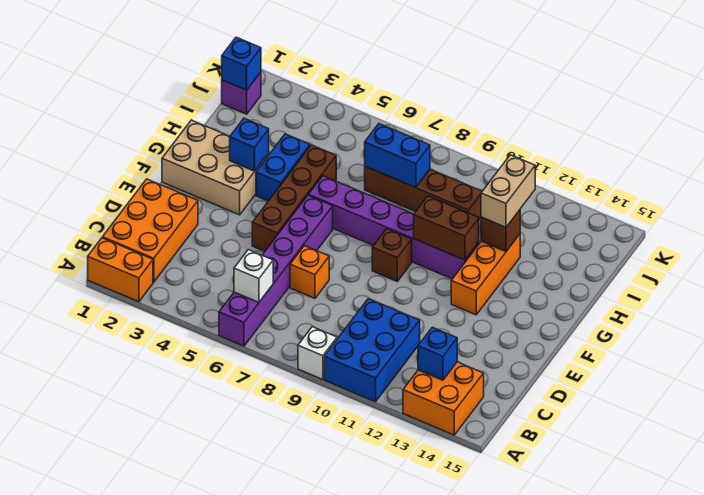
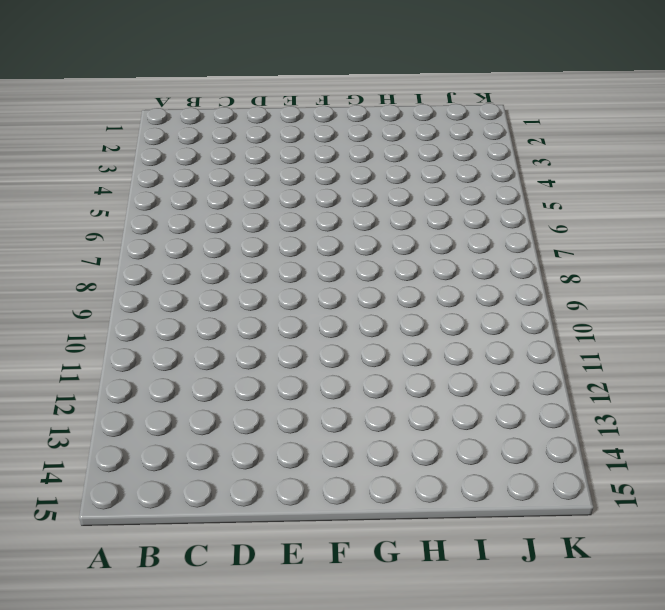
none -> orange 1x2 brick [88,238,153,302]
none -> purple 1x6 brick [219,196,333,346]
none -> white 1x1 brick [298,327,337,379]

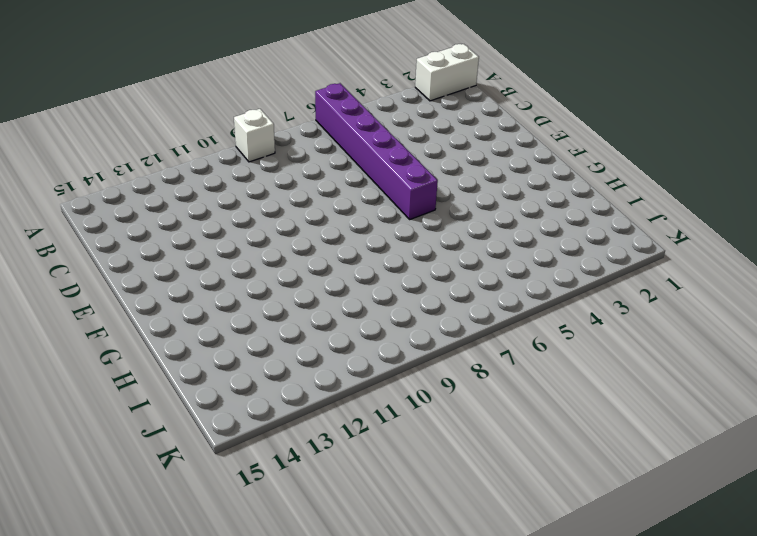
white 1x2 brick [415,44,479,101] -> orange 1x2 brick [88,238,153,302]
none -> blue 2x3 brick [324,299,420,402]
none -> orange 2x2 brick [403,362,484,435]
none -> orange 2x3 brick [103,179,198,282]

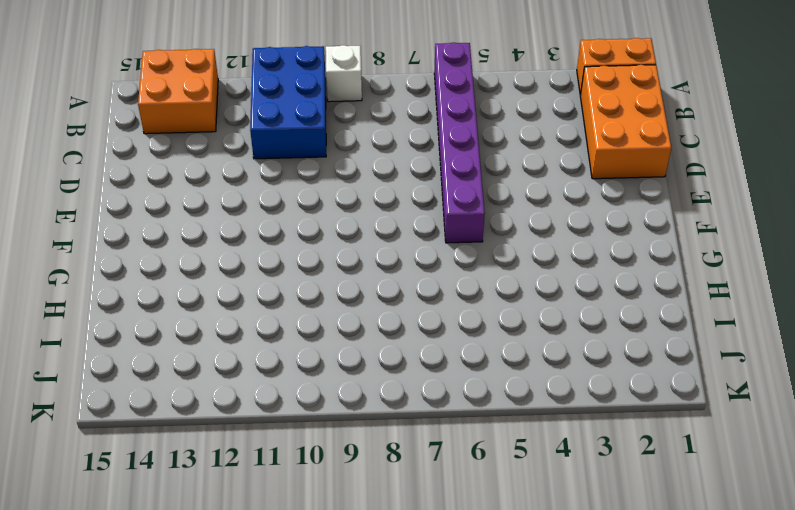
none -> orange 1x1 brick [290,246,329,298]
none -> brown 1x4 brick [252,145,336,251]
none -> tan 2x3 brick [162,120,269,215]

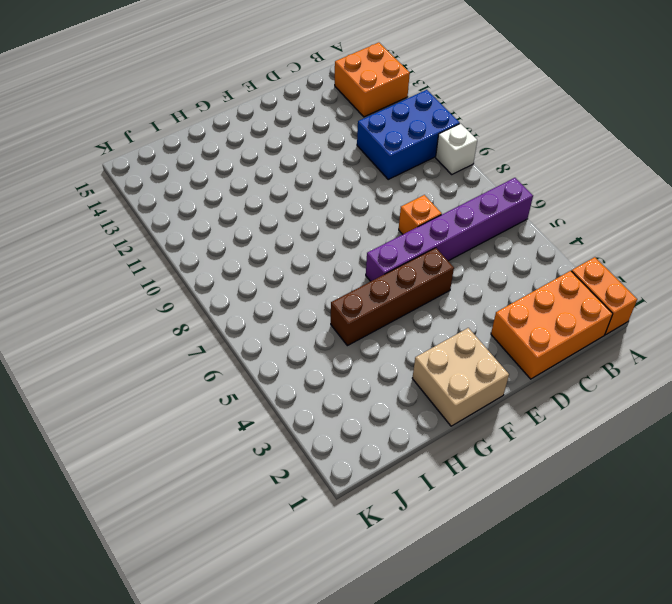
tan 2x2 brick [412,328,509,426] -> tan 2x3 brick [162,120,269,215]
none -> brown 1x1 brick [372,229,412,281]
none -> orange 1x3 brick [451,234,520,315]
none -> blue 1x2 brick [256,134,310,201]

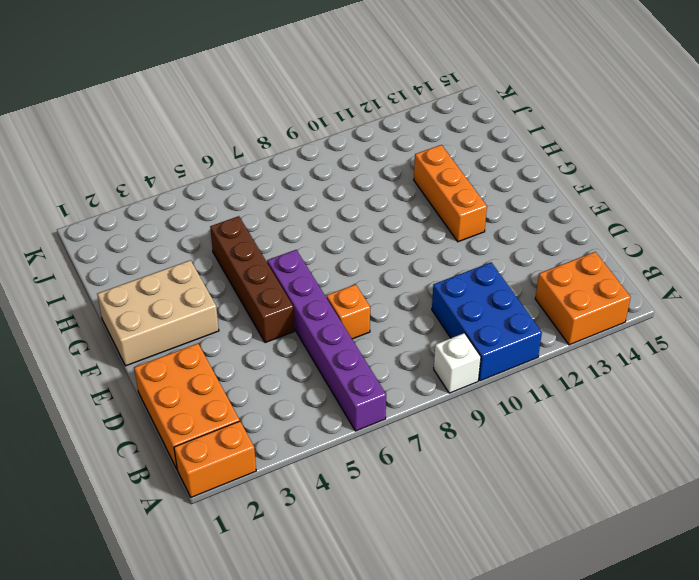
none -> brown 1x1 brick [372,229,412,281]
none -> blue 1x2 brick [256,134,310,201]
none -> purple 1x6 brick [308,176,479,279]

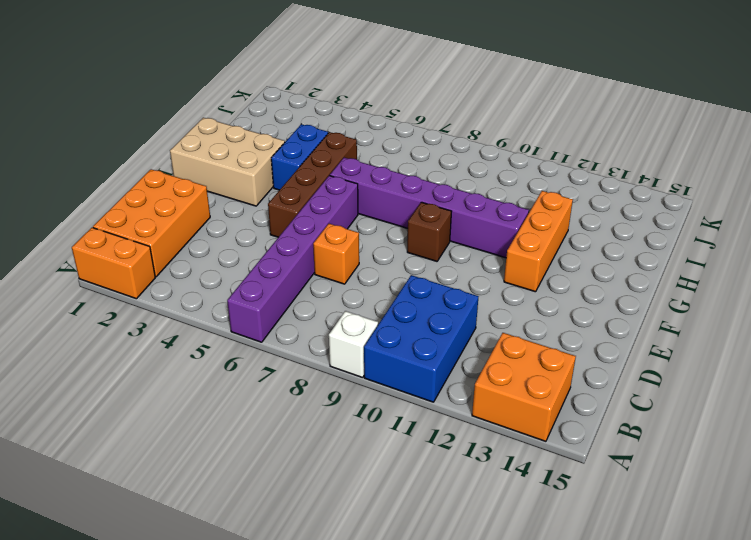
none -> brown 1x4 brick [365,166,482,219]
none -> purple 1x1 brick [222,72,261,114]
none -> white 1x1 brick [234,250,273,302]

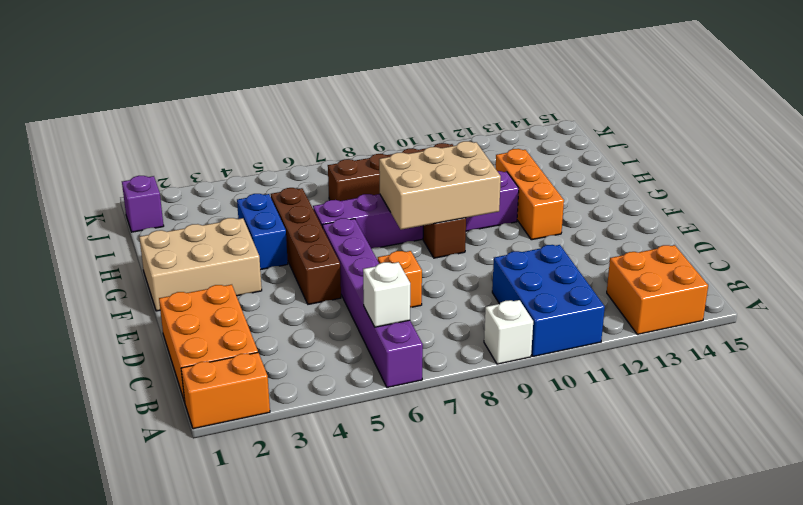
tan 2x3 brick [379,141,501,230] -> brown 1x2 brick [414,196,479,260]
none -> blue 1x1 brick [418,327,457,380]
none -> blue 1x1 brick [230,118,269,171]
none -> brown 1x1 brick [481,210,520,251]

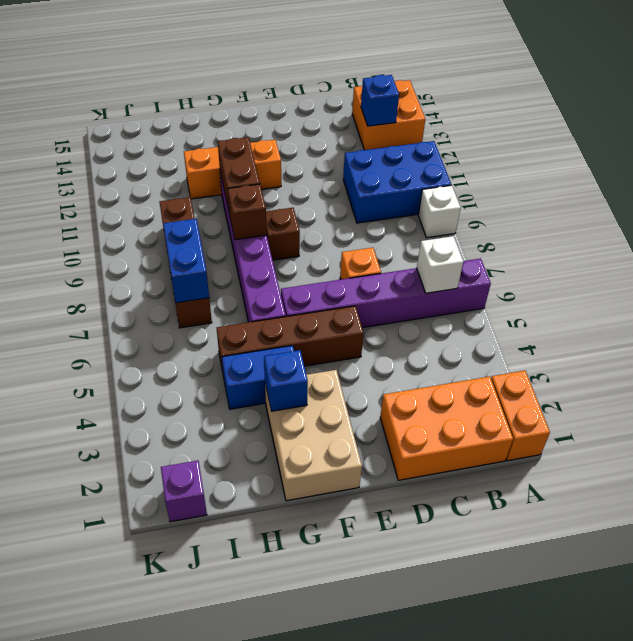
brown 1x1 brick [228,184,267,240] -> brown 1x1 brick moved to [481,210,520,251]
none -> blue 1x1 brick [222,37,261,90]
none -> tan 1x2 brick [481,155,535,227]

